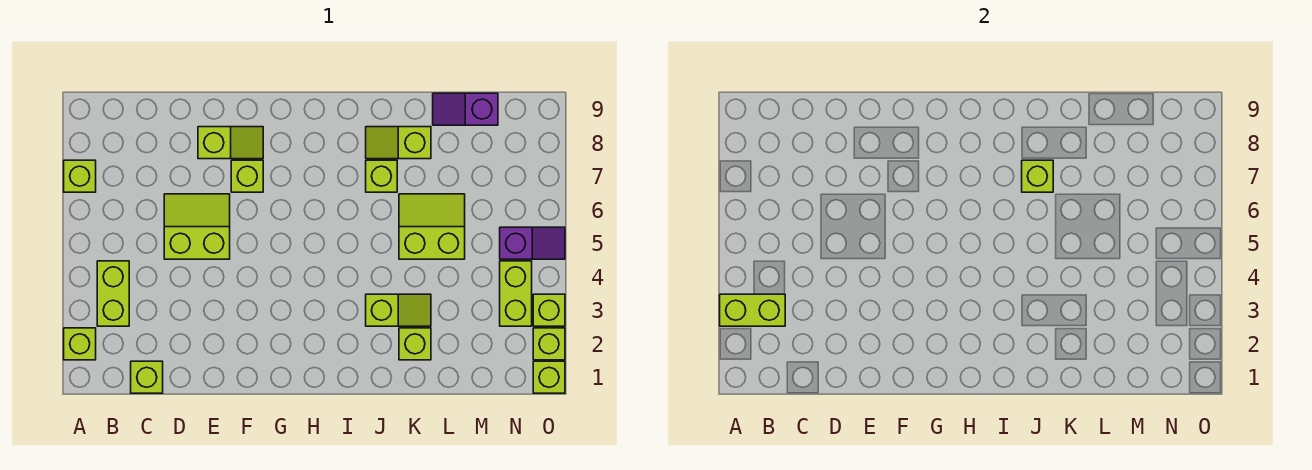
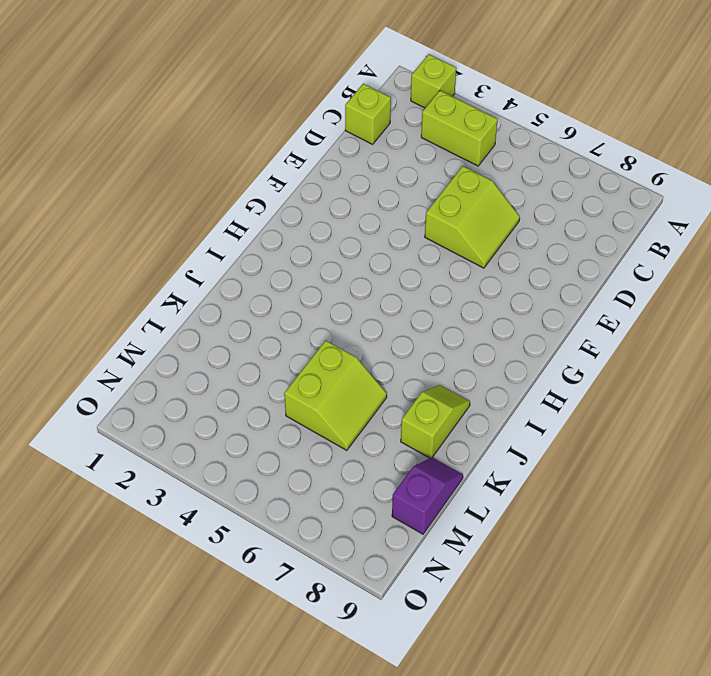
none -> lime 1x1 brick [64,160,96,192]
none -> lime 1x2 slope [198,127,263,159]
none -> lime 1x1 brick [231,160,263,192]

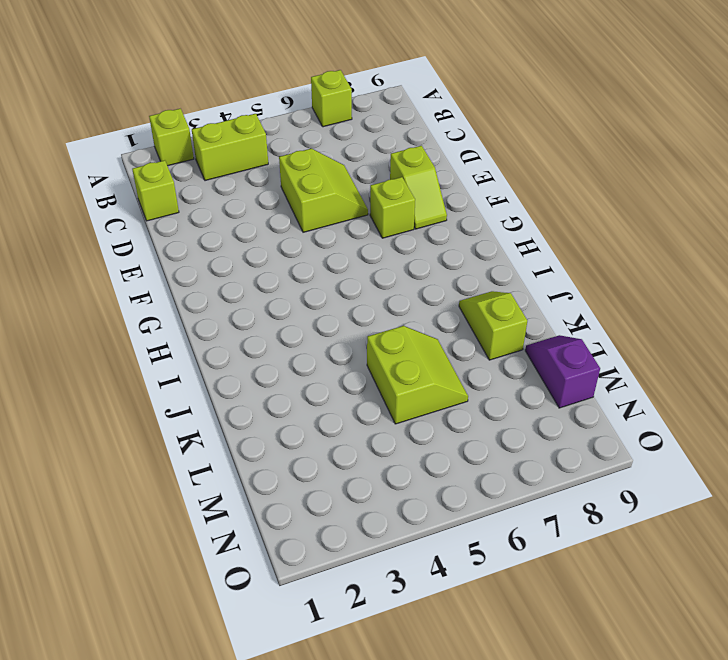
none -> lime 1x2 slope [366,294,431,326]
none -> lime 1x1 brick [366,160,397,192]
none -> lime 1x1 brick [399,328,431,360]

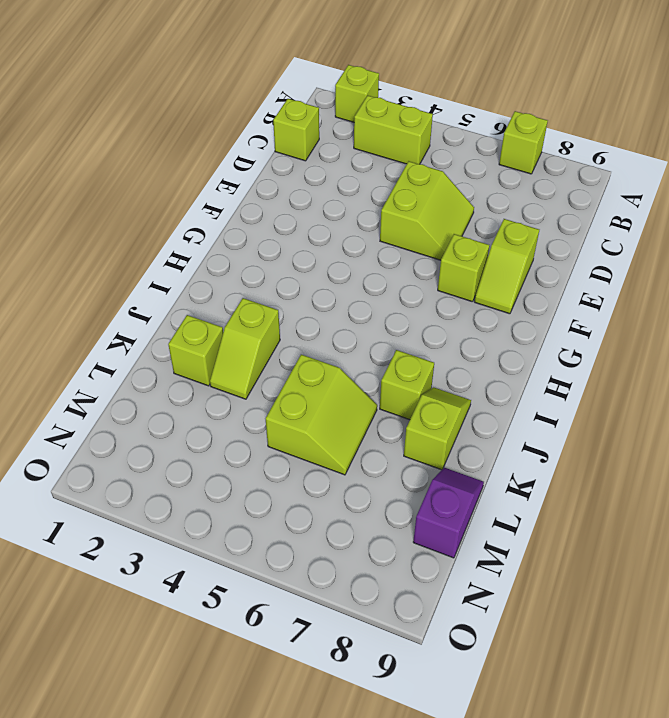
none -> lime 1x2 brick [500,261,532,326]
none -> purple 1x2 slope [500,227,565,259]
none -> lime 1x1 brick [533,361,565,393]

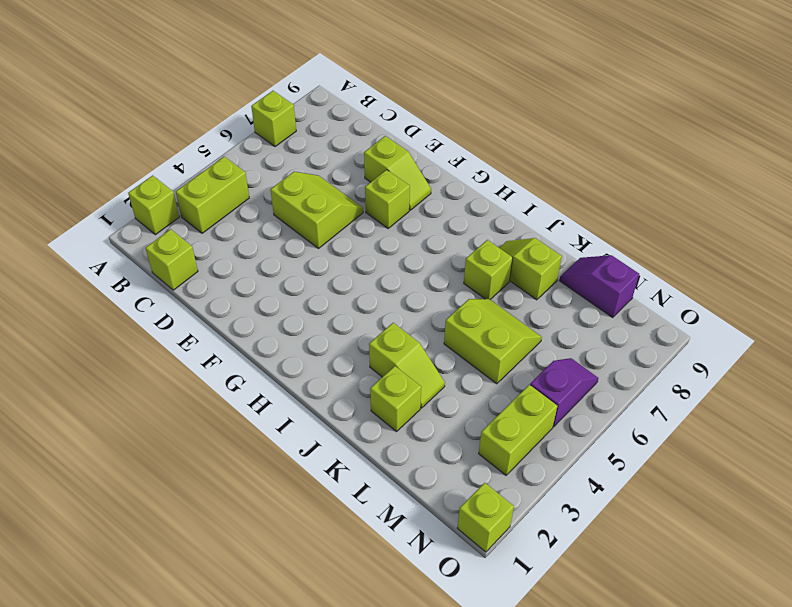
purple 1x2 slope [530,358,598,427] -> purple 1x2 slope turned to [500,227,565,259]
none -> lime 1x1 brick [533,328,565,360]
none -> lime 1x1 brick [533,294,565,326]
none -> lime 1x2 brick [720,294,785,326]

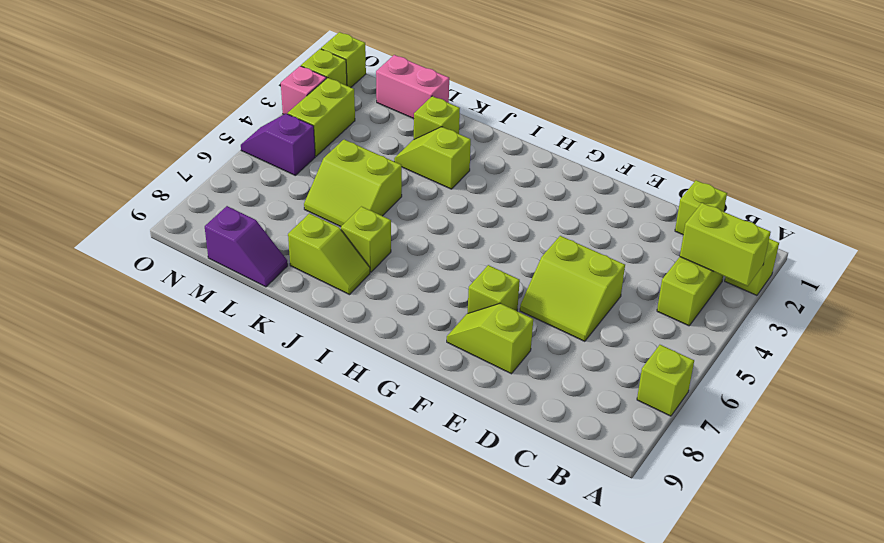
pink 1x2 brick [376,55,449,119] -> none
pink 1x1 brick [281,66,326,114] -> lime 1x1 brick [533,294,565,326]
none -> lime 1x1 brick [1022,160,1053,192]

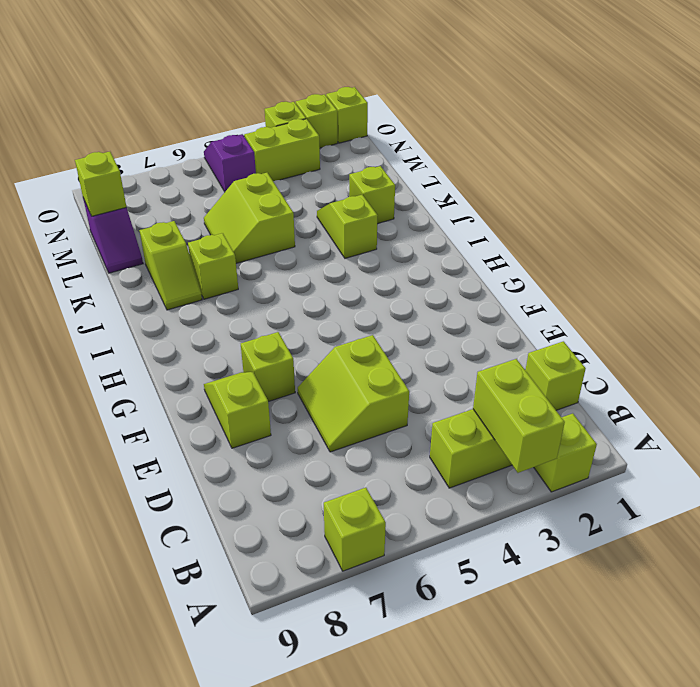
lime 1x1 brick [75,152,126,216] -> lime 1x1 brick moved to [1022,160,1053,192]

